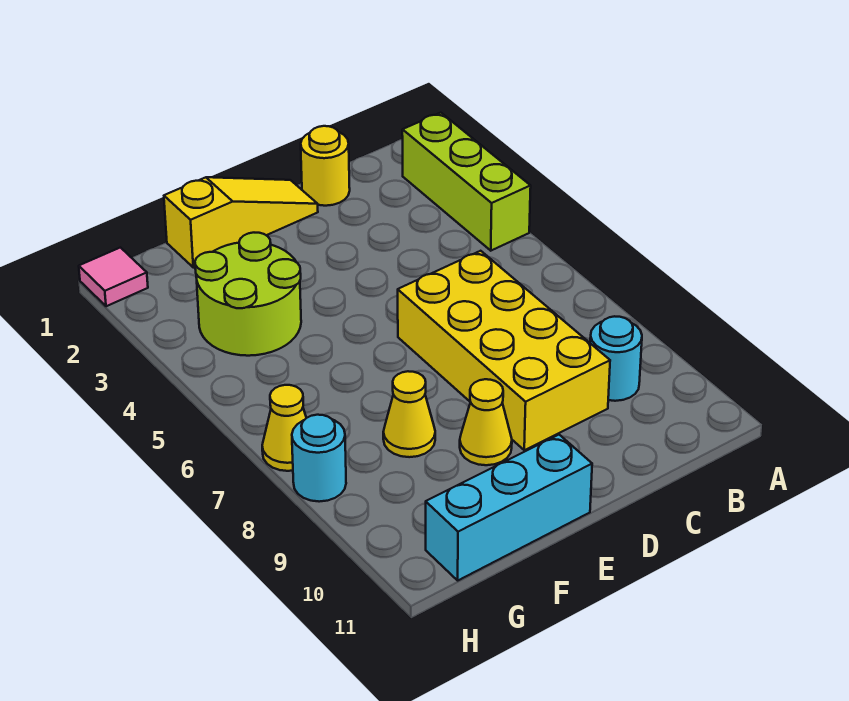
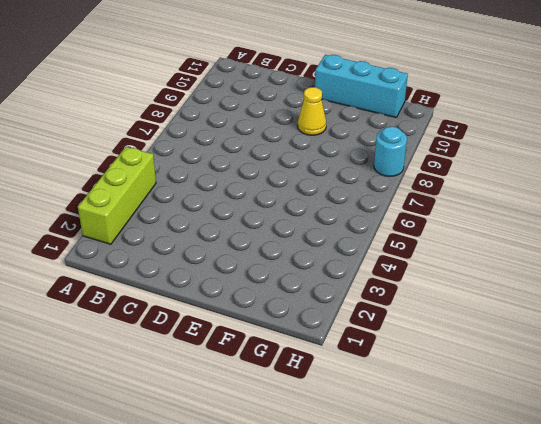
none -> cyan 1x1 round brick [590,316,642,401]
none -> yellow 1x1 round brick [301,126,350,206]
none -> yellow 2x4 brick [398,251,610,450]

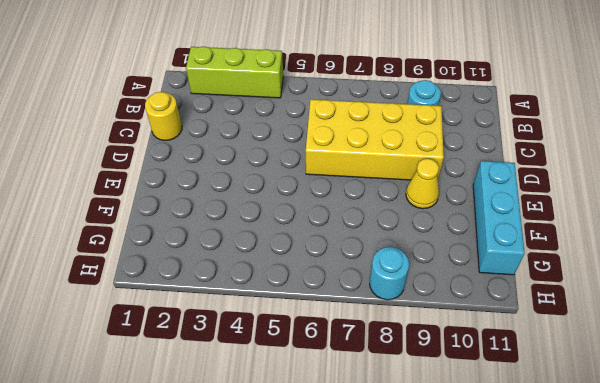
none -> yellow 1x3 slope [164,177,318,268]
none -> lime 2x2 round brick [195,233,301,356]
none -> yellow 1x1 cone [383,371,435,457]

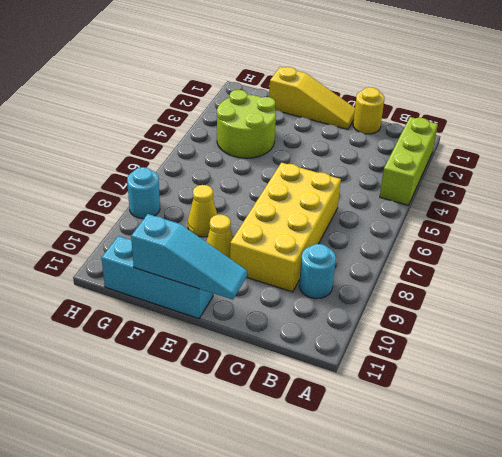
cyan 1x3 slope [131,214,247,300] -> none
none -> pink 1x1 tile [79,248,148,306]
none -> yellow 1x1 cone [262,385,306,471]

